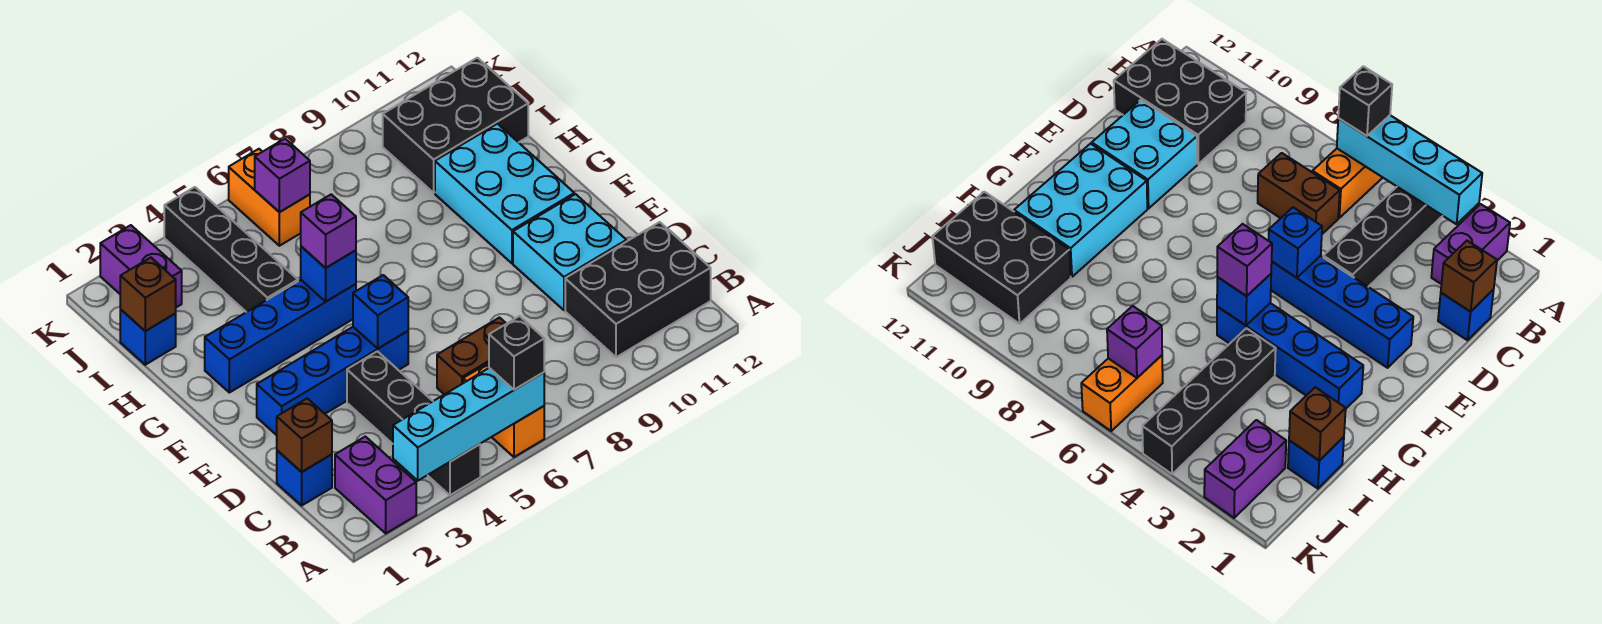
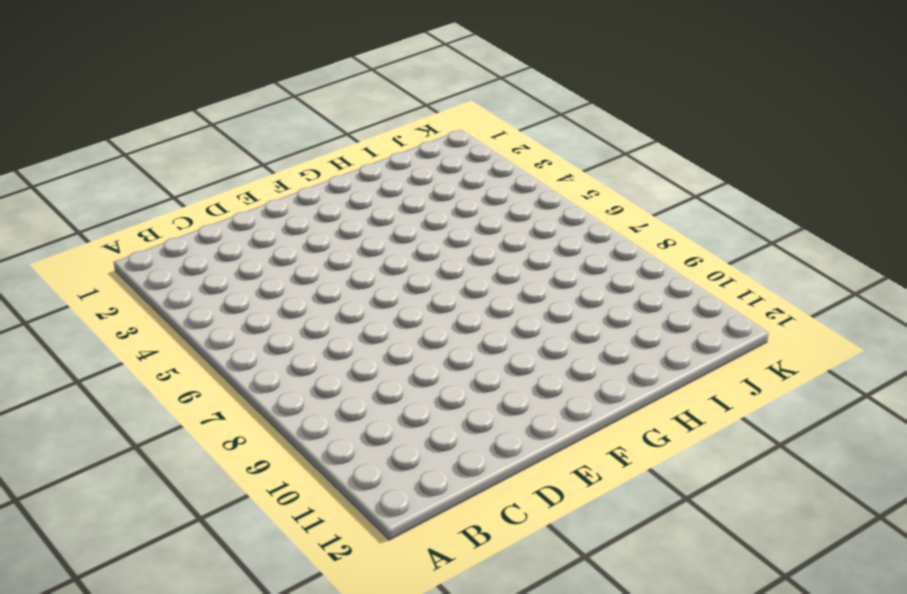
none -> purple 1x2 brick [335,436,416,533]
none -> black 1x4 brick [347,351,480,495]
none -> orange 1x2 brick [463,363,544,457]

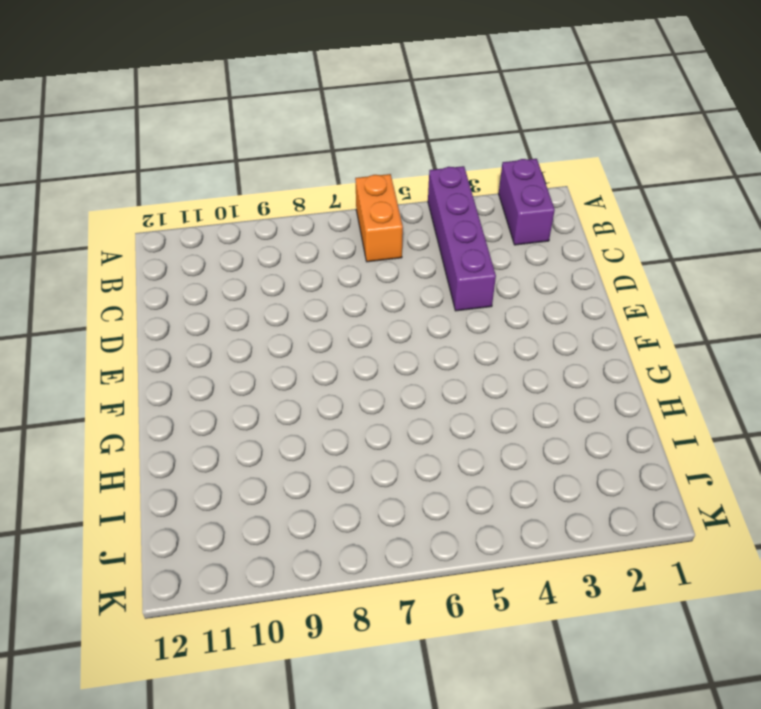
purple 1x4 brick [428,166,496,311] -> black 1x4 brick [347,351,480,495]
none -> black 2x3 brick [565,222,711,357]
none -> blue 1x1 brick [277,450,332,505]
none -> brown 1x2 brick [437,318,506,395]

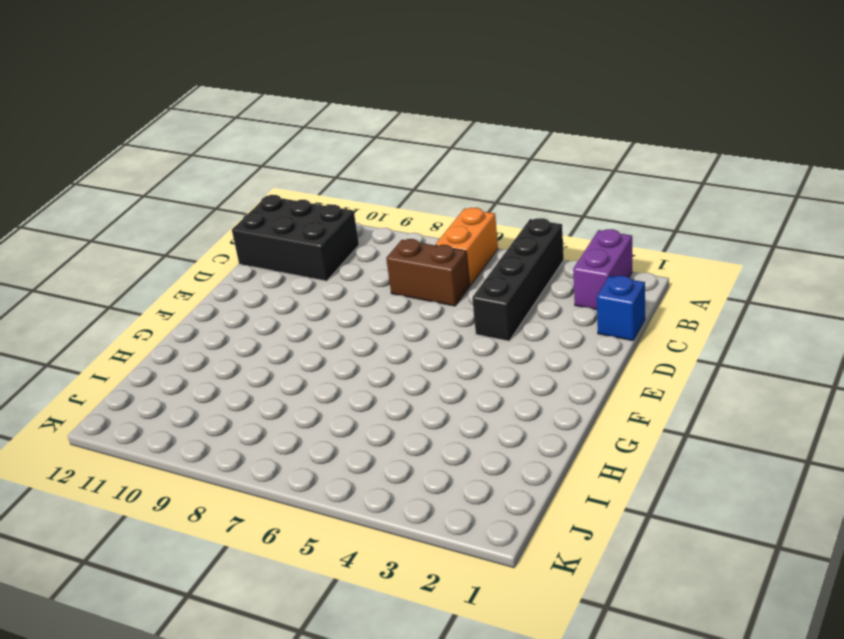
none -> cyan 2x2 brick [513,194,626,310]
none -> blue 1x4 brick [257,327,408,435]
none -> cyan 2x3 brick [435,124,574,263]

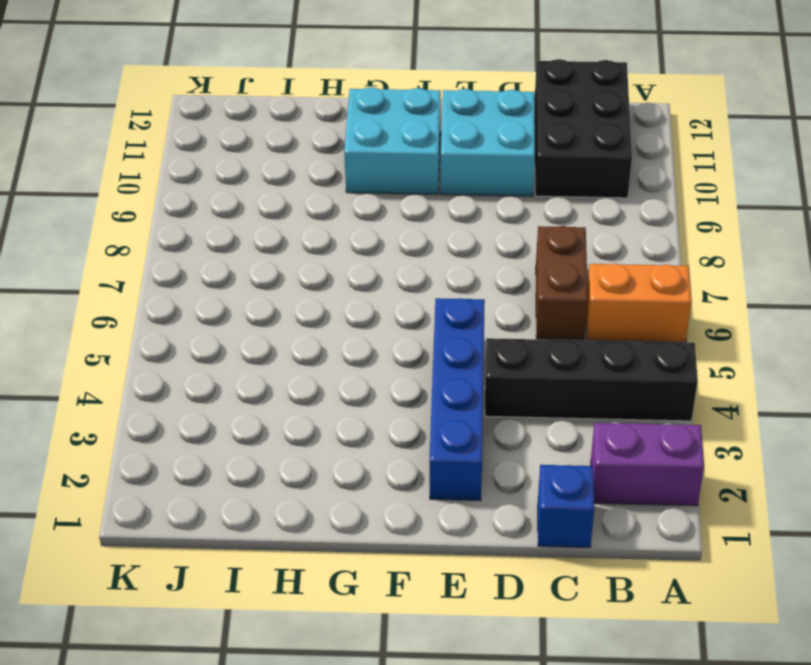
cyan 2x2 brick [344,87,441,194] -> cyan 2x3 brick [435,124,574,263]
none -> blue 1x4 brick [205,280,356,393]
none -> black 1x4 brick [164,187,298,312]
none -> blue 1x1 brick [120,310,176,365]

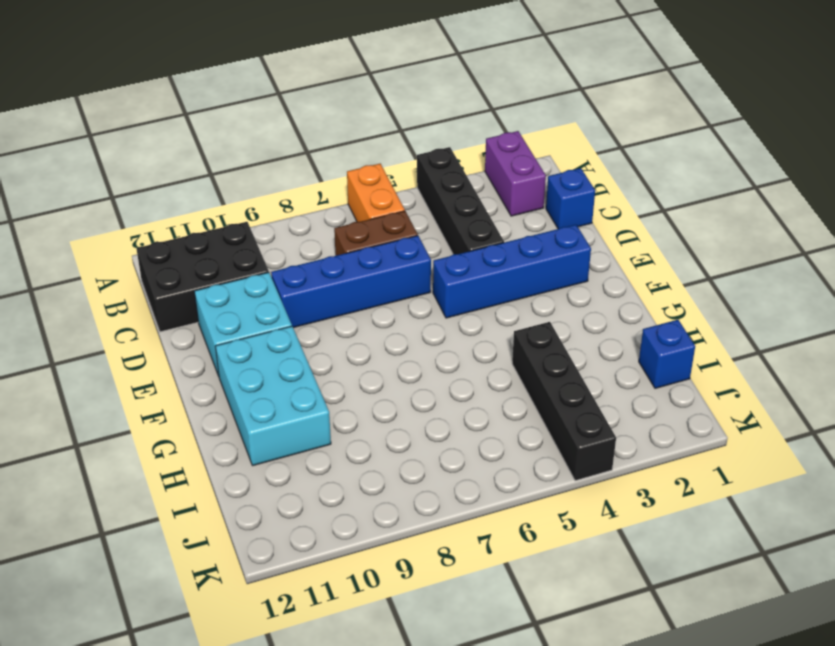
blue 1x4 brick [271,236,431,328] -> blue 1x4 brick moved to [205,280,356,393]
none -> black 2x3 brick [383,58,528,193]
none -> purple 1x2 brick [100,225,182,307]
none -> orange 1x2 brick [229,149,310,246]

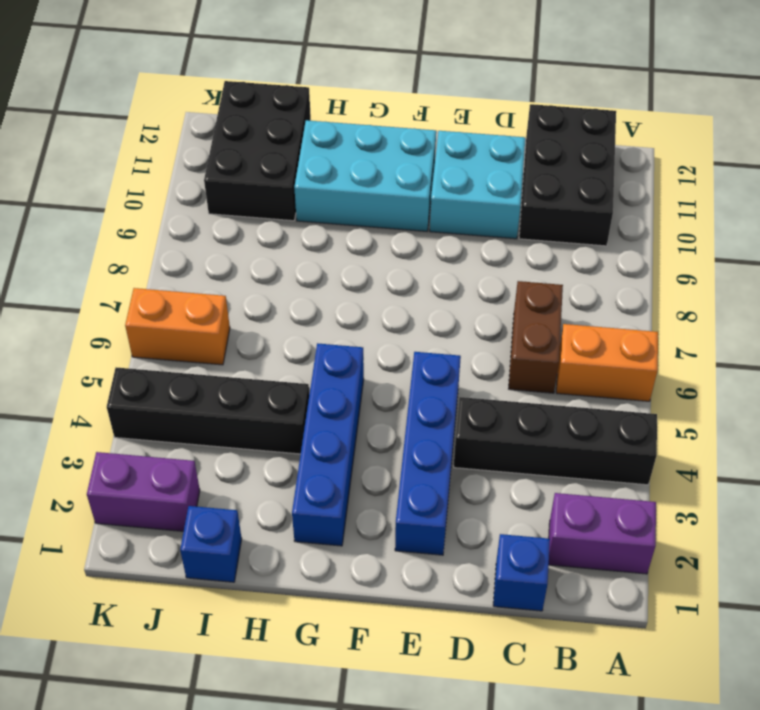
none -> cyan 1x4 brick [393,368,544,481]
none -> brown 1x1 brick [277,398,332,472]
none -> blue 1x1 brick [353,275,408,348]

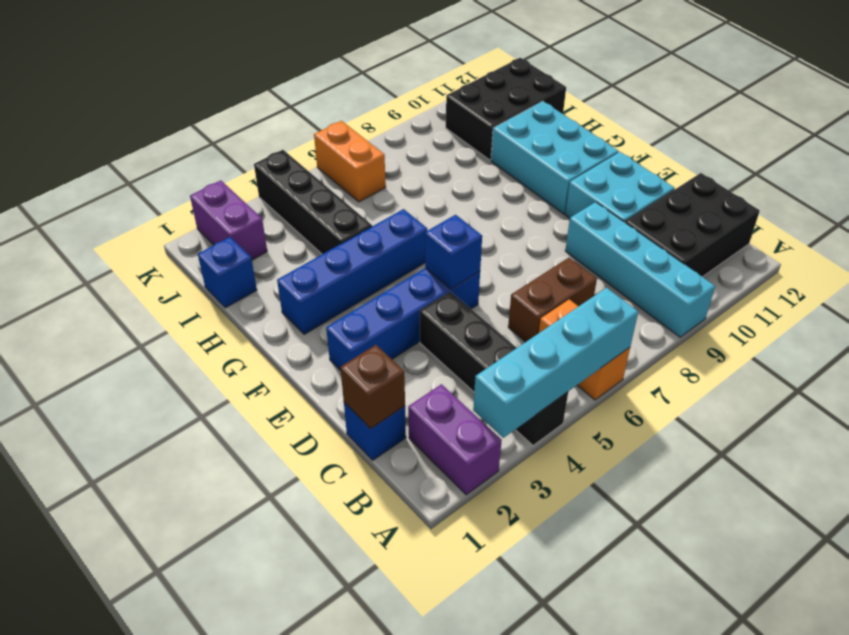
cyan 1x4 brick [565,202,715,337] -> none
none -> blue 1x1 brick [301,246,356,301]
none -> brown 1x1 brick [120,258,176,331]
none -> purple 1x1 brick [255,139,310,212]

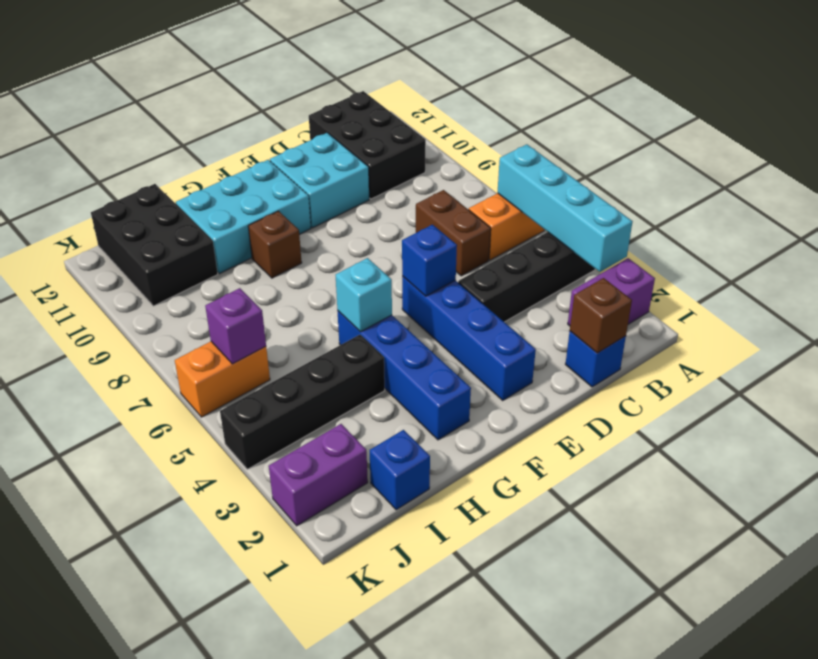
cyan 1x1 brick [336,258,392,332] -> blue 1x1 brick [301,246,356,301]
brown 1x1 brick [248,211,302,278] -> brown 1x1 brick moved to [120,258,176,331]
none -> black 1x1 brick [489,316,544,390]
none -> purple 1x1 brick [301,194,356,268]

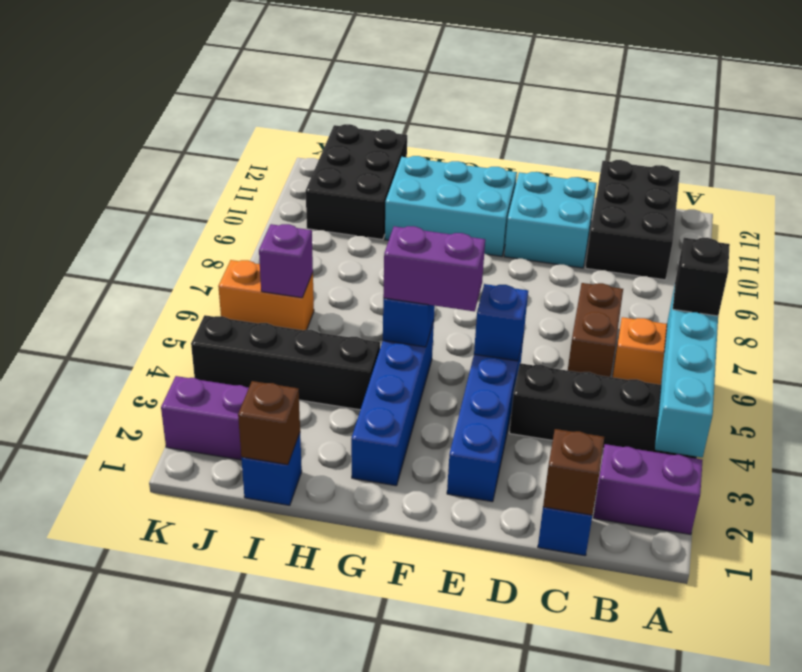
purple 1x2 brick [383,226,485,311] -> purple 1x1 brick [301,194,356,268]

